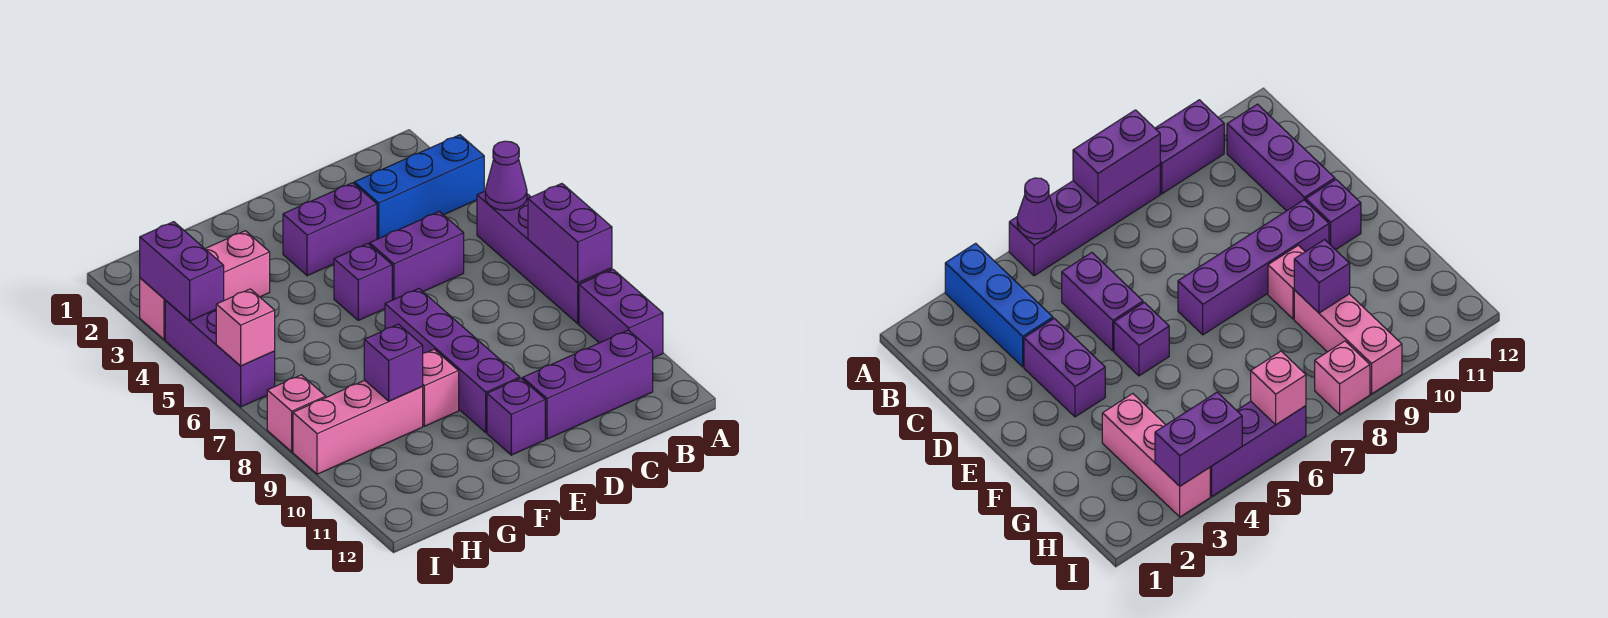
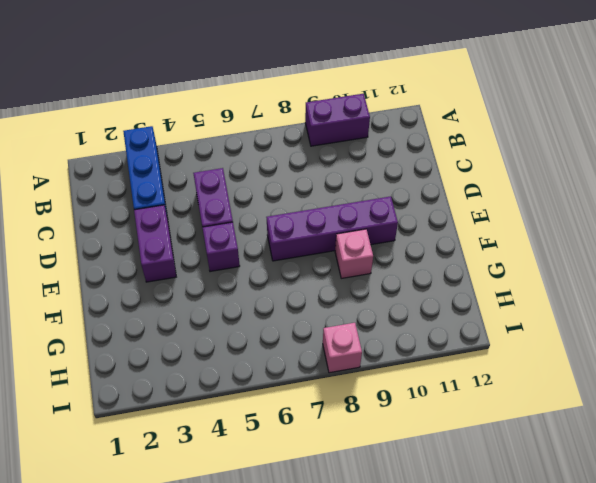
none -> purple 1x4 brick [477,191,612,324]
none -> purple 1x3 brick [523,330,653,439]
none -> purple 1x1 brick [487,378,545,455]

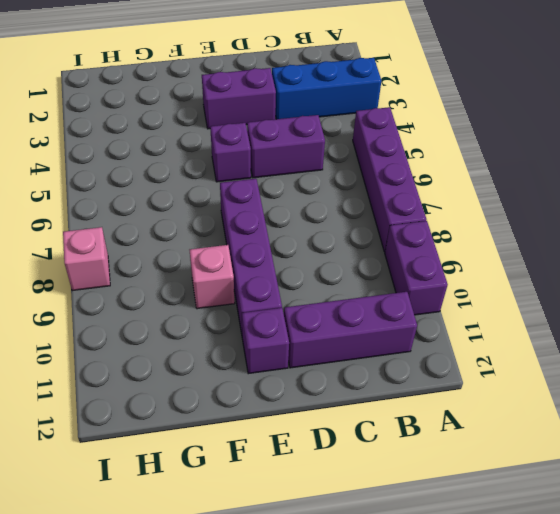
none -> pink 1x3 brick [140,231,270,340]
none -> pink 1x3 brick [293,380,423,474]
none -> purple 1x3 brick [165,301,275,407]

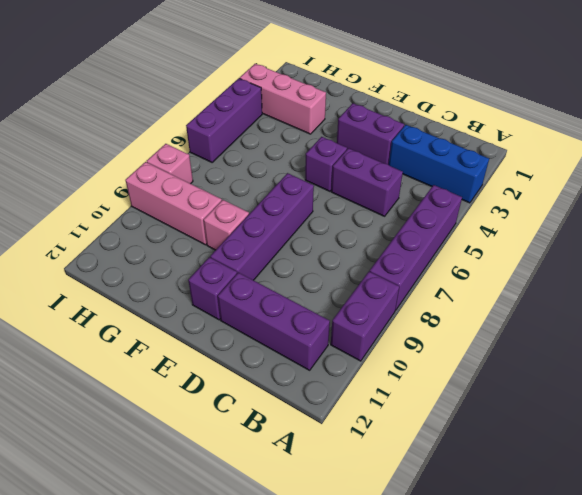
none -> purple 1x1 cone [485,141,527,210]
none -> purple 1x2 brick [528,184,612,283]
none -> purple 1x1 brick [364,324,423,401]

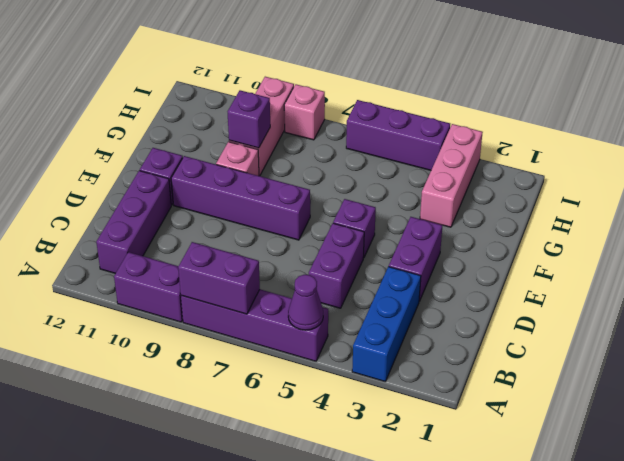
none -> purple 1x2 brick [140,222,224,321]
none -> pink 1x1 brick [216,289,275,366]

